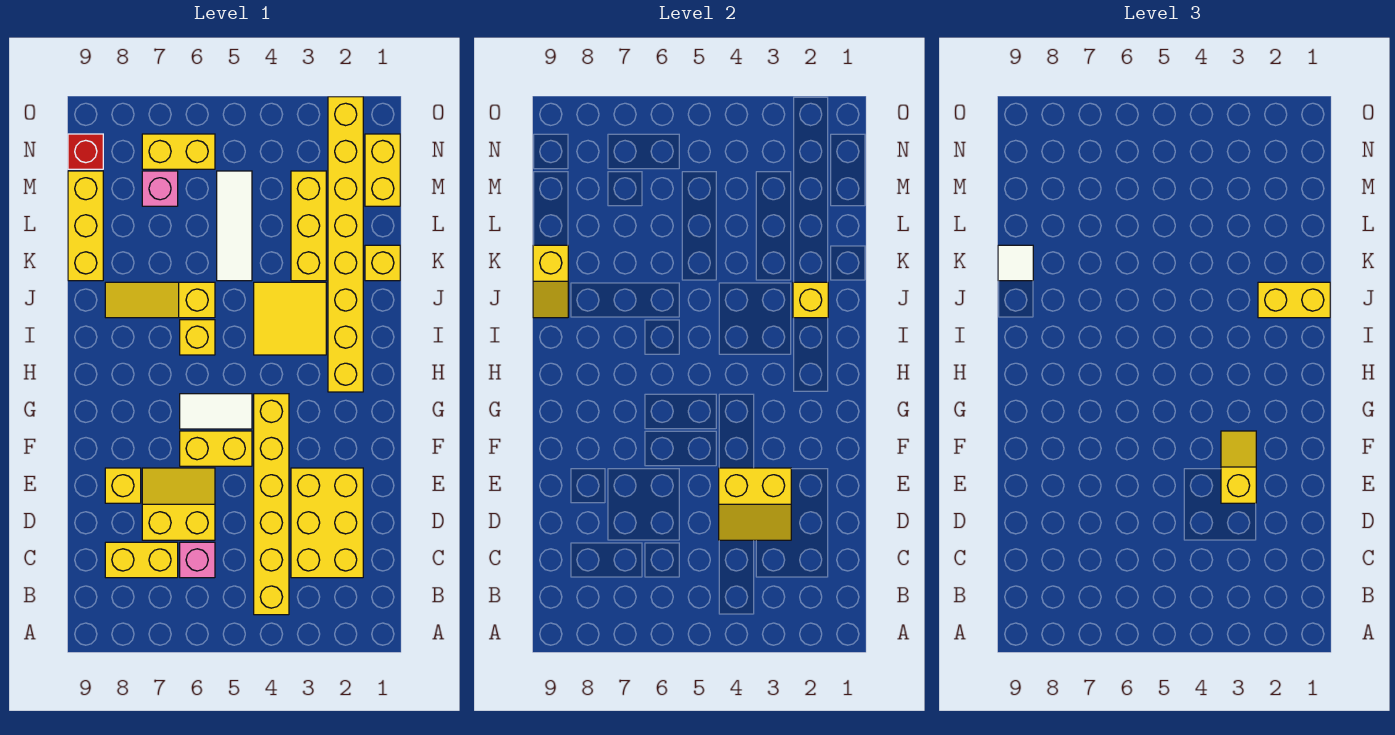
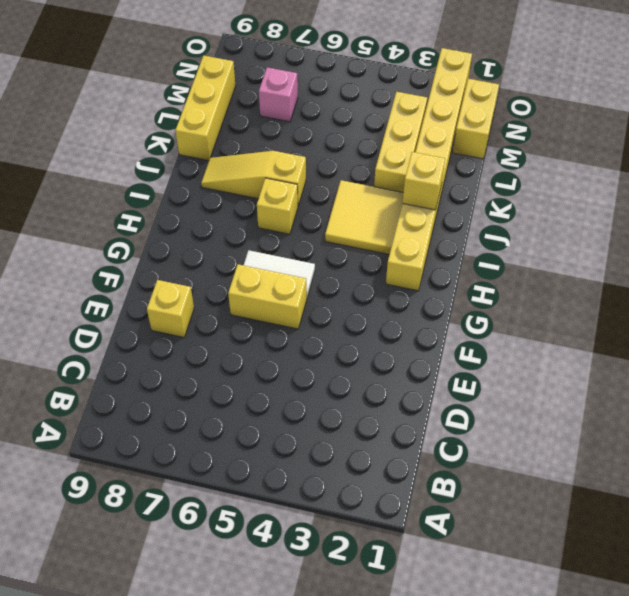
none -> yellow 1x6 brick [254,394,289,615]
none -> yellow 2x3 brick [291,468,363,578]
none -> pink 1x1 brick [180,542,215,578]

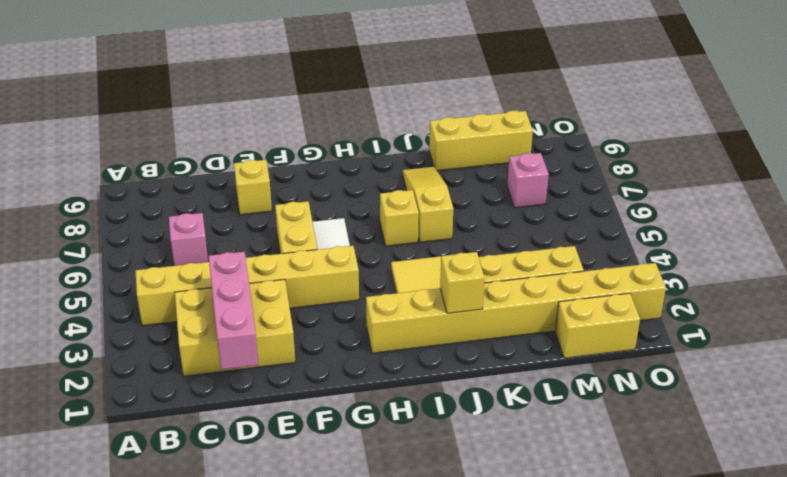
pink 1x3 brick [209,252,259,370] -> yellow 2x2 slope [719,468,791,540]
none -> yellow 1x2 brick [105,542,178,578]
none -> yellow 2x2 slope [142,468,215,540]
none -> yellow 1x1 brick [365,245,400,281]

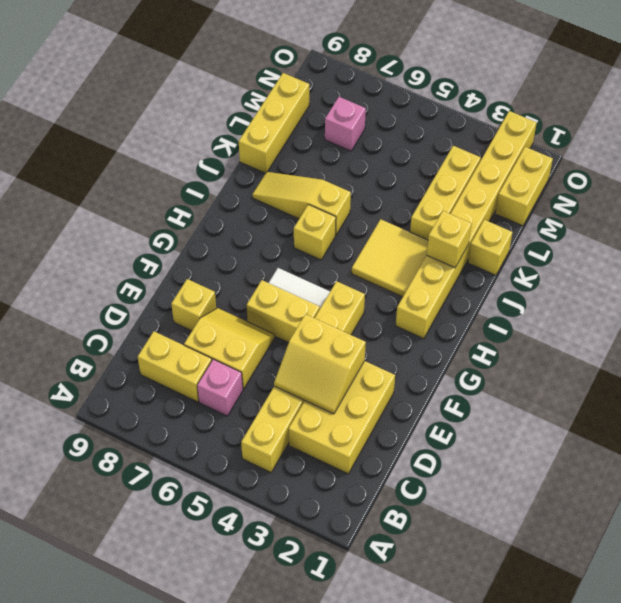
none -> white 1x3 tile [217,171,252,281]
none -> yellow 1x2 brick [142,134,215,169]
none -> red 1x1 brick [68,134,103,169]

